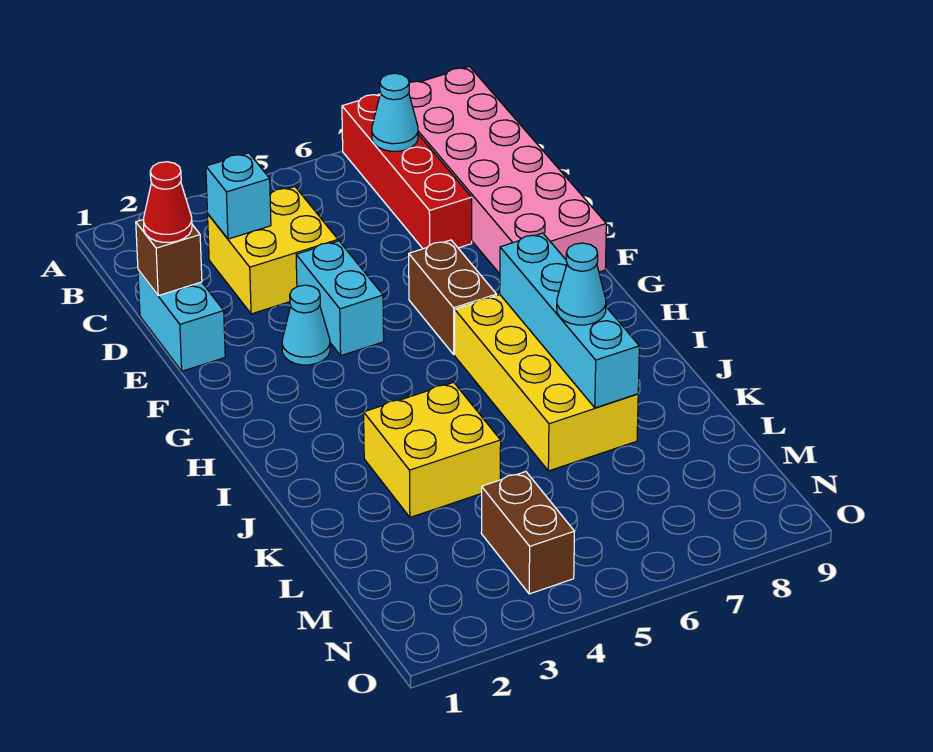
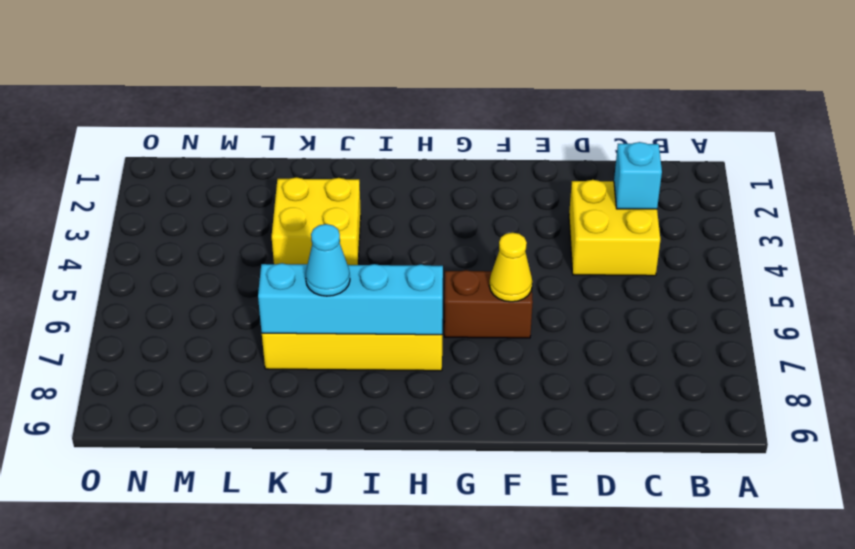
yellow 1x1 cone [489,233,532,302] -> none
none -> red 1x4 brick [342,94,472,249]
none -> pink 2x6 brick [409,67,606,274]
none -> cyan 1x2 brick [138,270,225,371]

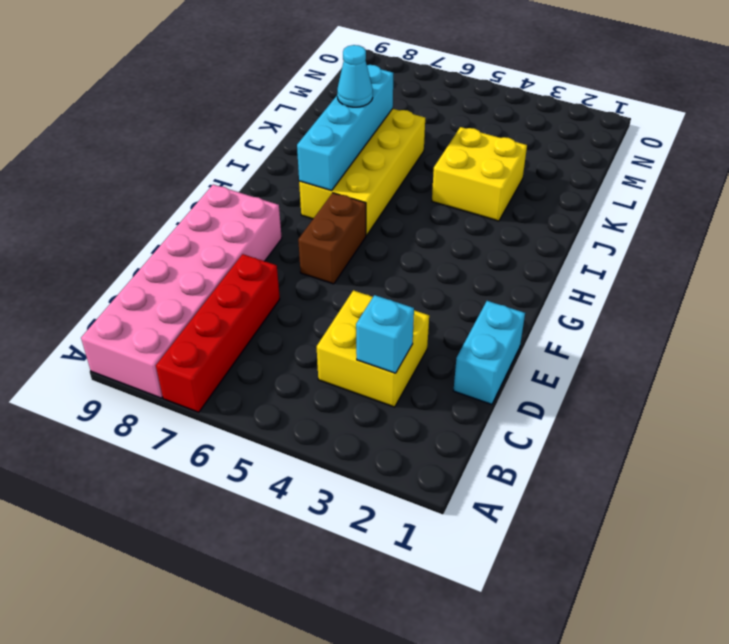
none -> cyan 1x2 brick [296,241,384,355]
none -> cyan 1x1 cone [282,285,330,365]
none -> brown 1x2 brick [481,472,575,594]

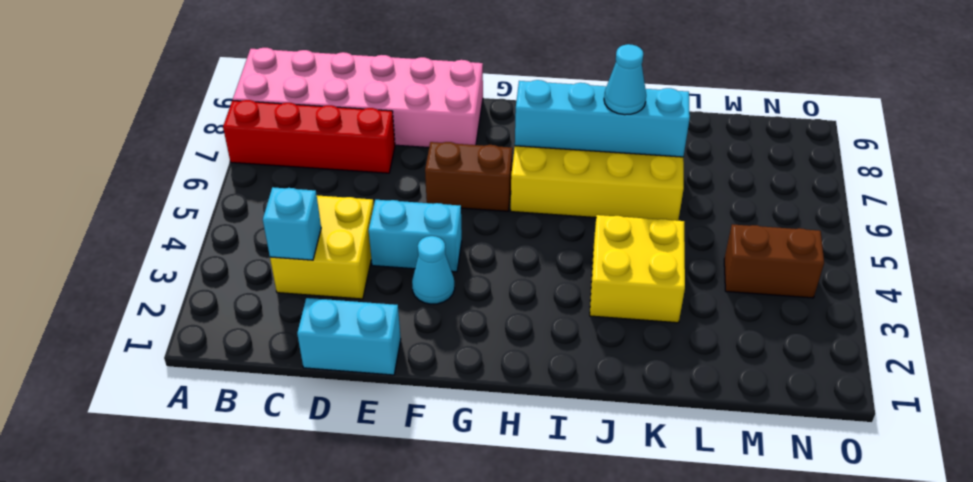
none -> cyan 1x1 cone [372,73,418,151]
none -> brown 1x1 brick [136,219,202,296]
none -> red 1x1 cone [144,162,192,242]

